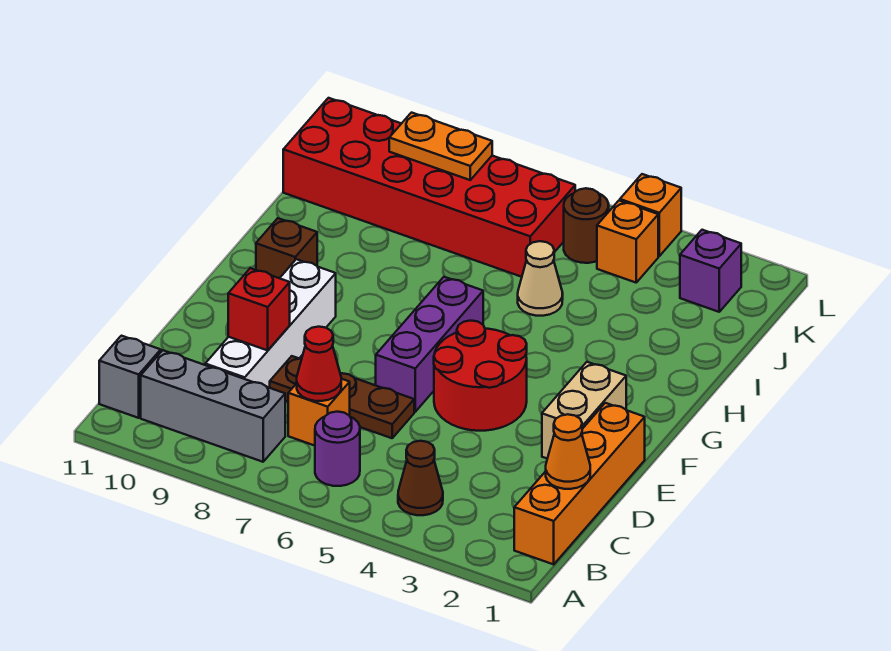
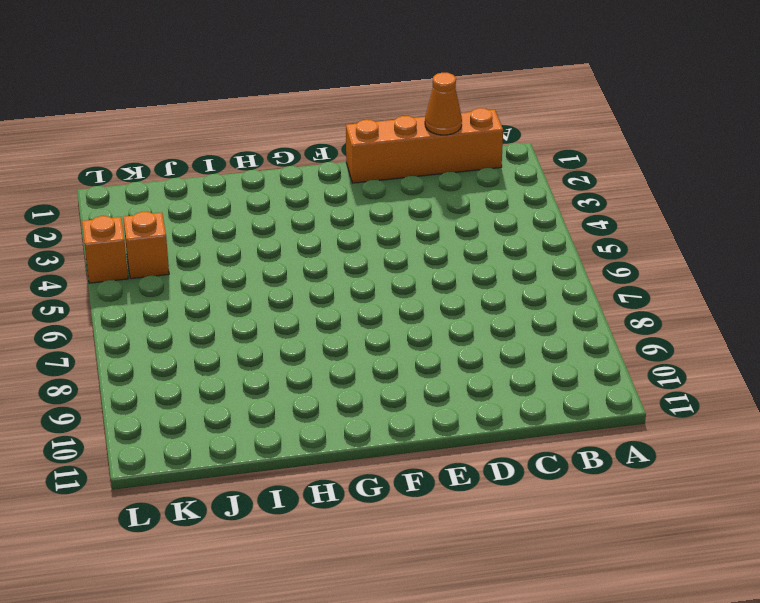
none -> brown 1x1 cone [398,441,443,515]
none -> purple 1x1 round brick [315,412,360,486]
none -> grey 1x3 brick [141,350,285,462]

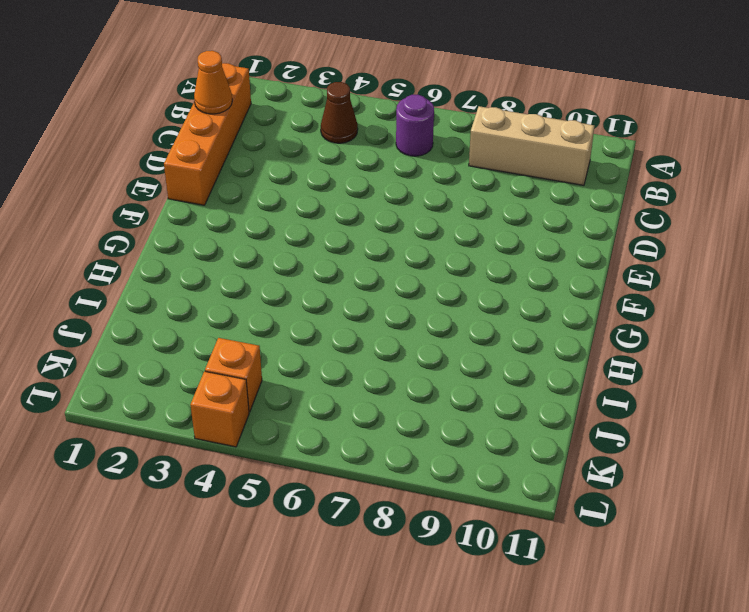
tan 1x3 brick [469,106,594,185] -> grey 1x3 brick [141,350,285,462]
none -> grey 1x1 brick [99,336,161,418]
none -> orange 1x1 brick [288,379,350,446]
none -> white 1x4 brick [205,259,336,388]

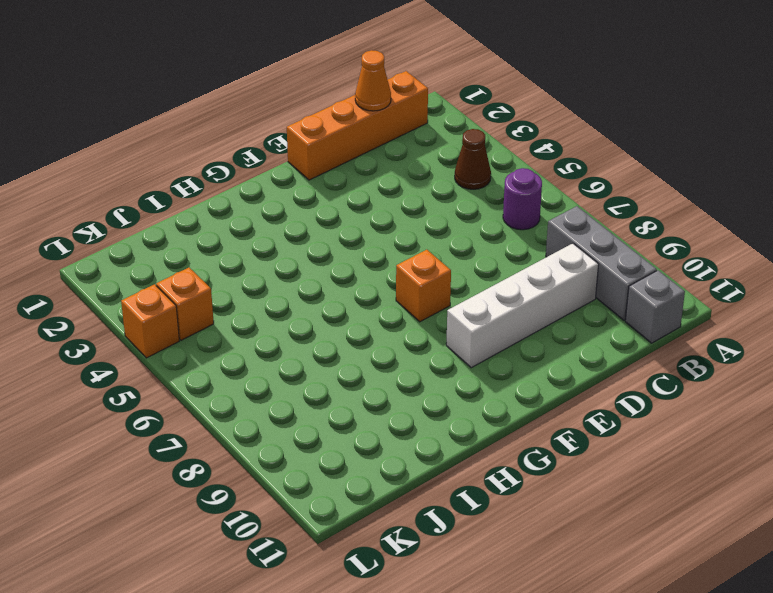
orange 1x1 brick [396,250,451,322] -> orange 1x1 brick moved to [288,379,350,446]
none -> brown 1x3 plate [270,356,414,438]
none -> tan 1x2 brick [542,362,626,459]
none -> red 2x2 round brick [434,321,527,431]

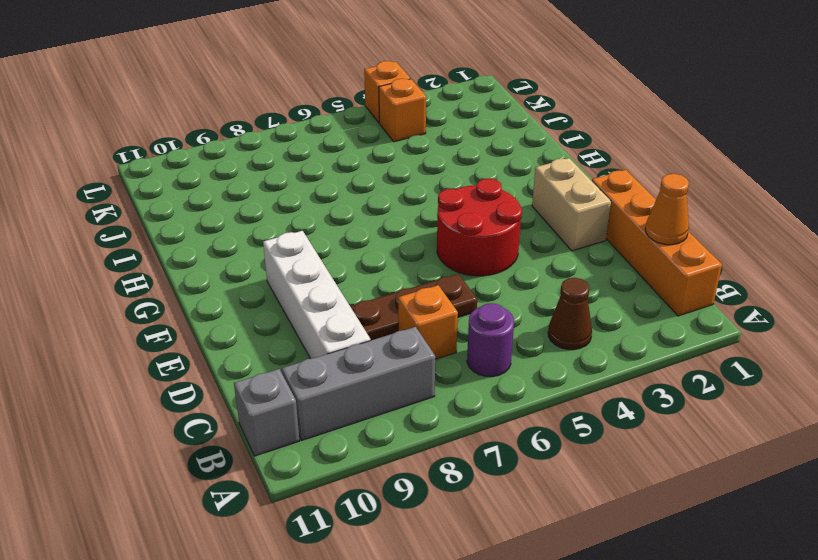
none -> purple 1x3 brick [376,277,483,412]
none -> brown 1x1 brick [256,218,317,278]
none -> tan 1x1 cone [518,241,563,316]

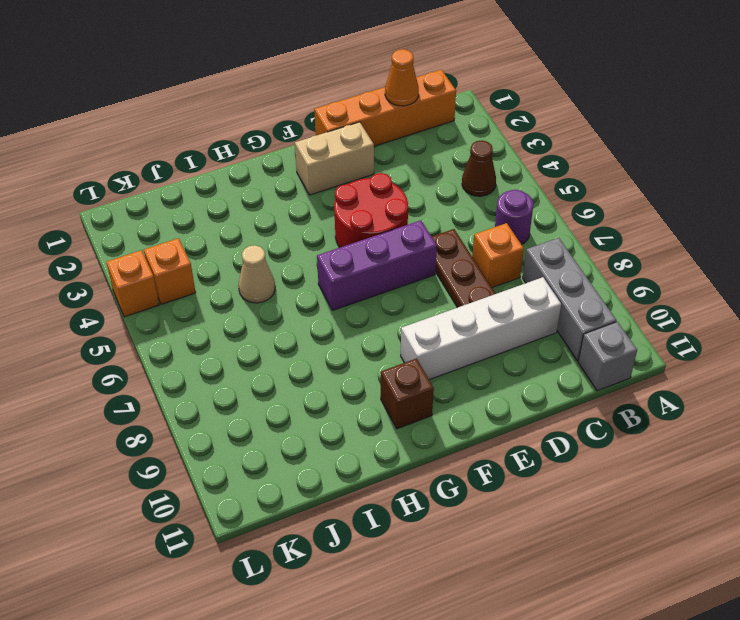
none -> red 2x6 brick [283,98,575,277]
none -> purple 1x1 brick [680,230,741,312]
none -> brown 1x1 round brick [564,188,609,263]

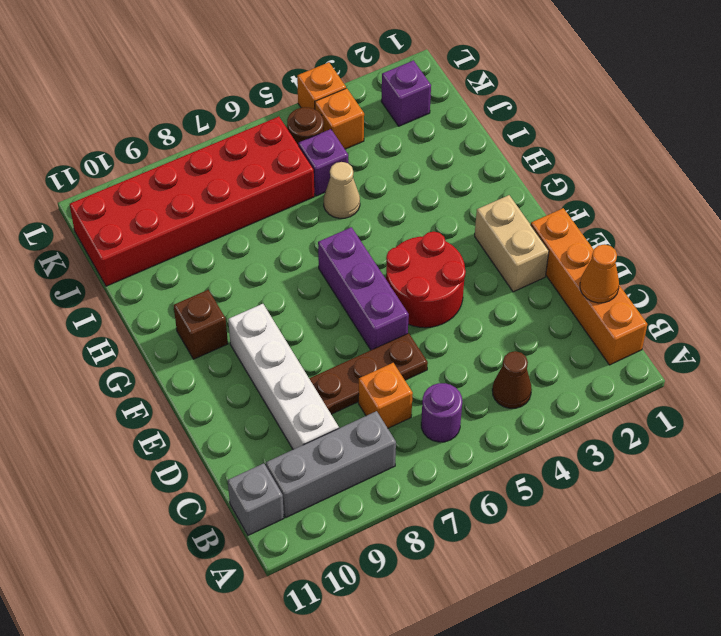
purple 1x1 brick [298,129,348,196] -> none
none -> red 1x1 cone [297,327,341,401]
none -> red 1x1 brick [228,268,290,350]
none -> orange 1x2 plate [389,113,492,180]

